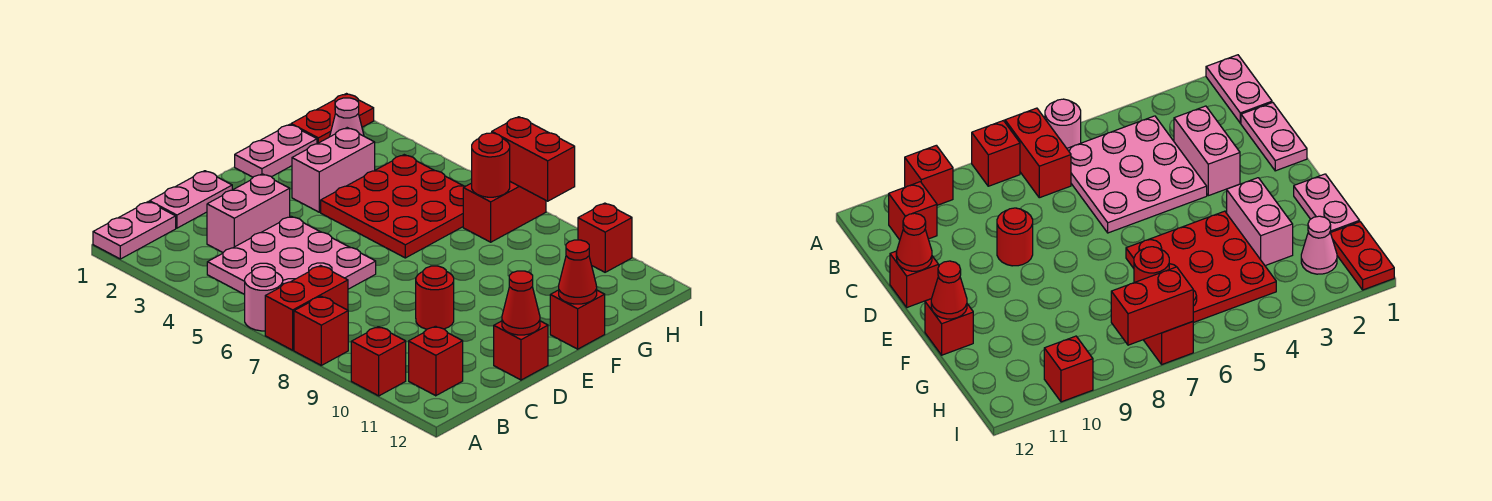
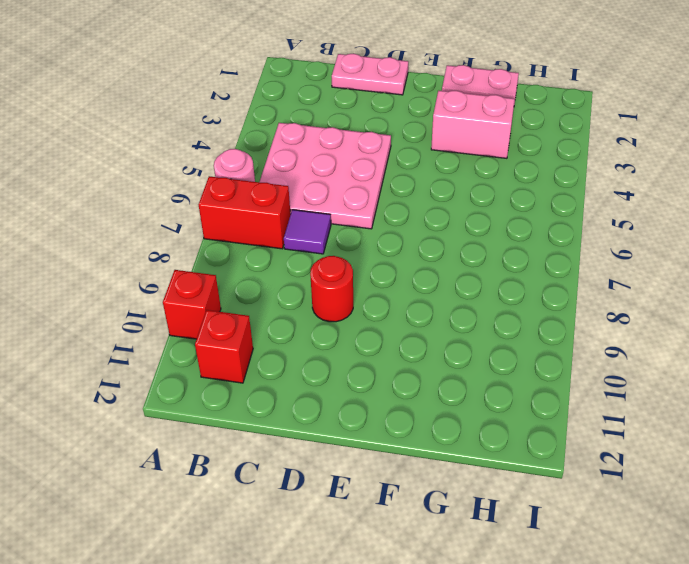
purple 1x1 tile [284,210,331,254] -> none
none -> pink 1x2 plate [93,202,176,259]
none -> red 1x1 brick [294,296,348,365]
none -> pink 1x2 brick [207,174,290,252]

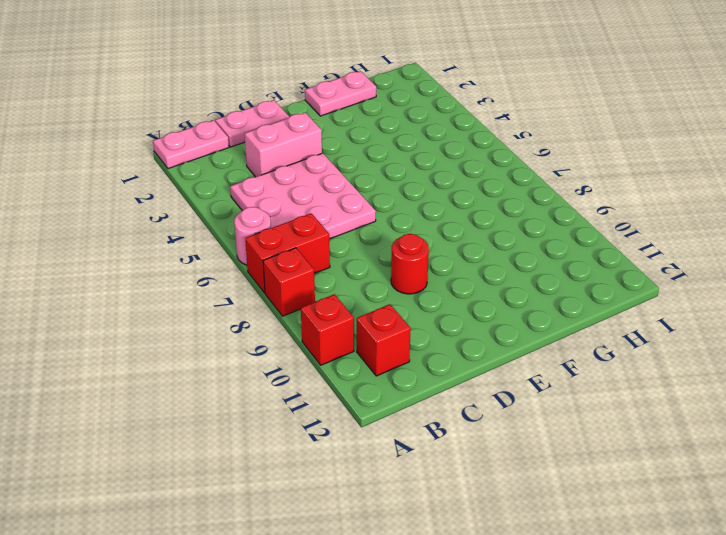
none -> red 1x1 brick [494,321,548,380]
none -> pink 1x2 brick [292,128,375,212]
none -> red 3x3 plate [321,155,465,258]

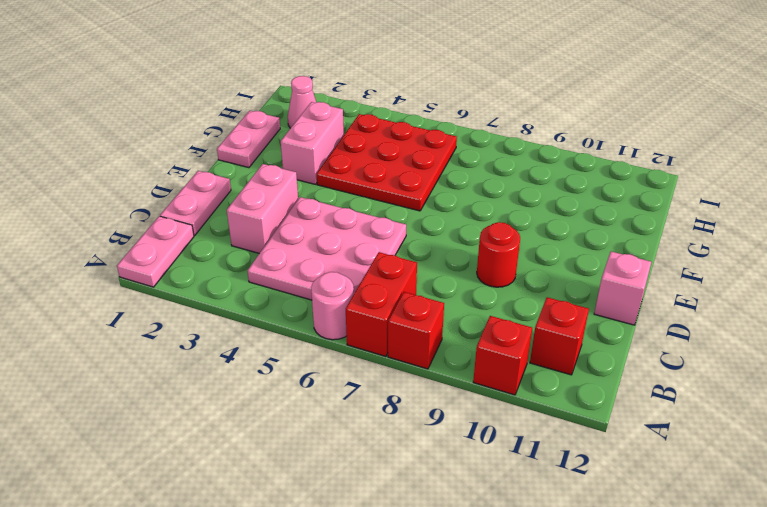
pink 1x1 brick [594,252,651,325] -> red 1x1 brick [494,321,548,380]
none -> red 1x1 brick [550,290,605,349]
none -> red 1x2 plate [291,94,374,144]
none -> red 1x2 brick [463,182,546,242]

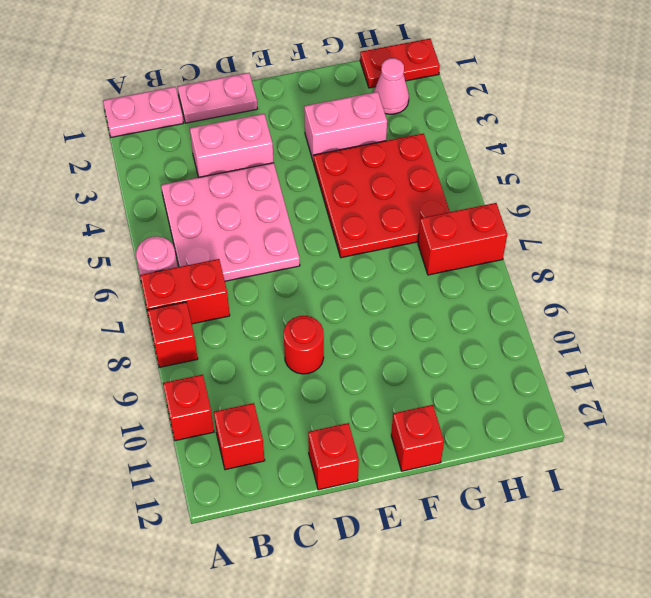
none -> pink 1x2 plate [235,124,317,177]
none -> red 1x1 brick [578,203,632,272]
none -> red 1x1 cone [502,271,540,335]

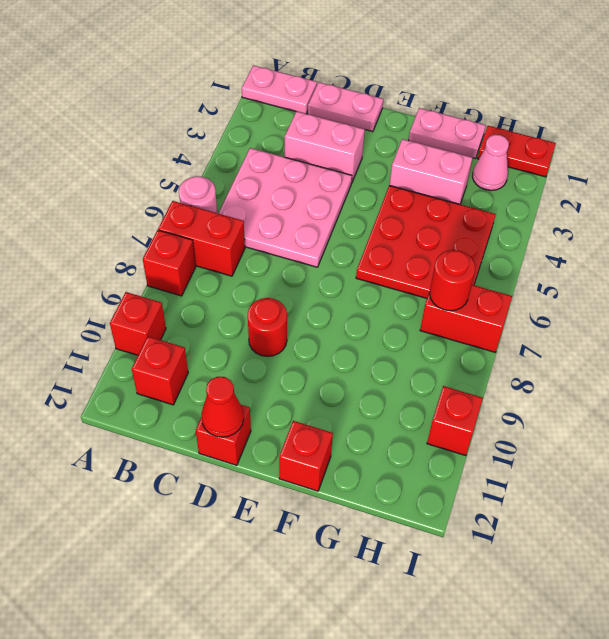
none -> red 1x1 cone [559,240,597,304]
none -> red 1x2 brick [492,117,575,201]

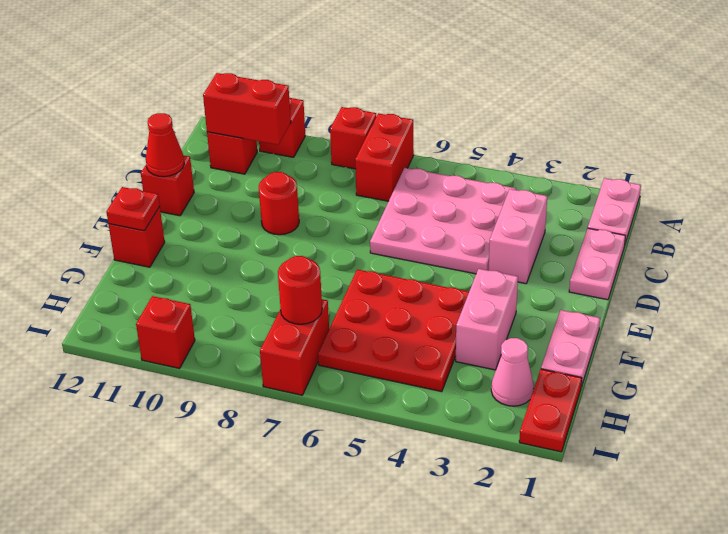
red 1x2 brick [203,73,291,145] -> red 1x2 brick moved to [492,117,575,201]
red 1x1 plate [107,187,160,231] -> red 1x1 cone [559,240,597,304]
none -> pink 1x1 round brick [245,267,283,331]

